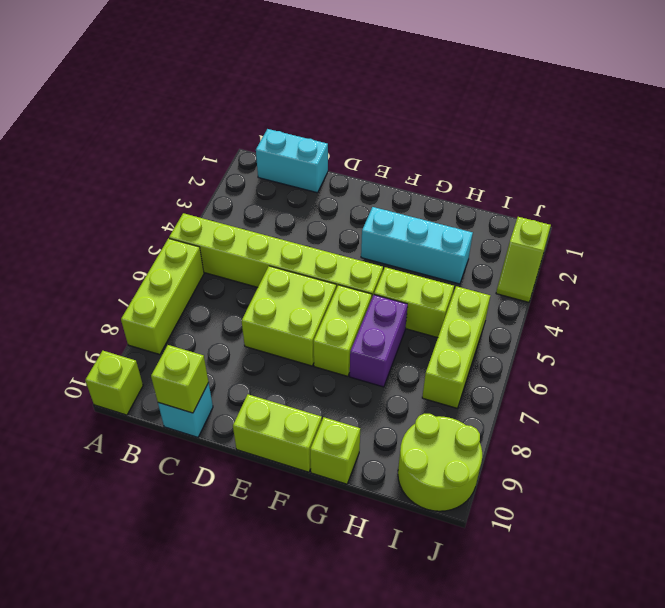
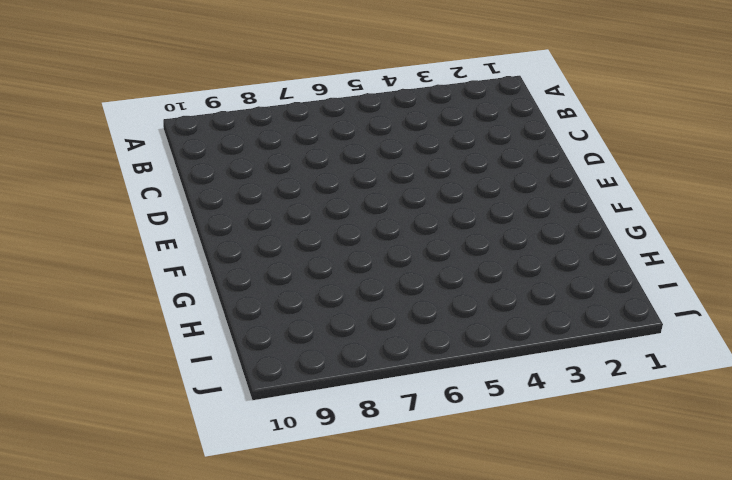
none -> lime 1x6 brick [169,213,383,297]
none -> lime 1x3 brick [121,238,204,355]
none -> lime 1x1 brick [85,351,143,415]

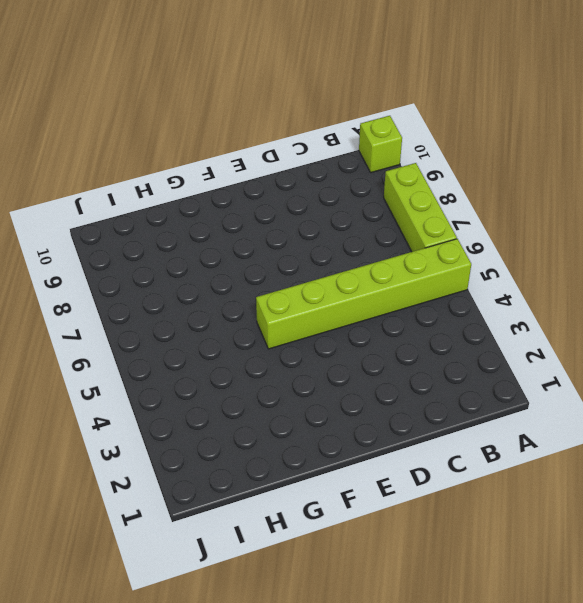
none -> cyan 1x2 brick [256,129,328,193]
none -> cyan 1x1 brick [158,383,213,437]
none -> lime 2x2 brick [242,266,336,366]

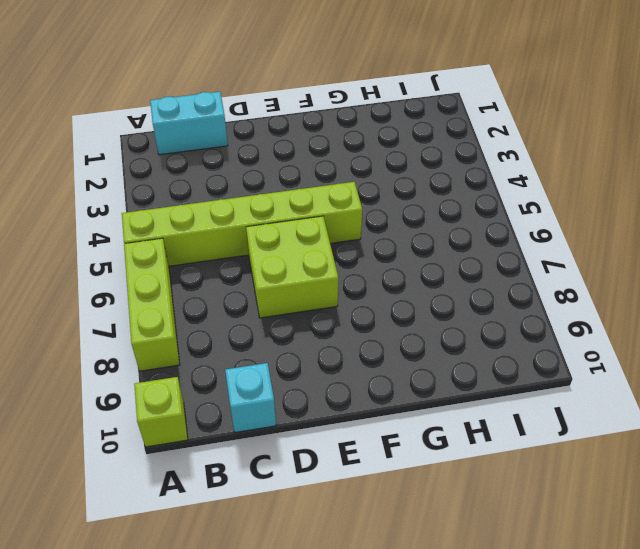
none -> lime 1x2 brick [233,394,322,472]
none -> cyan 1x3 brick [361,207,473,284]
none -> lime 1x2 brick [313,285,372,376]

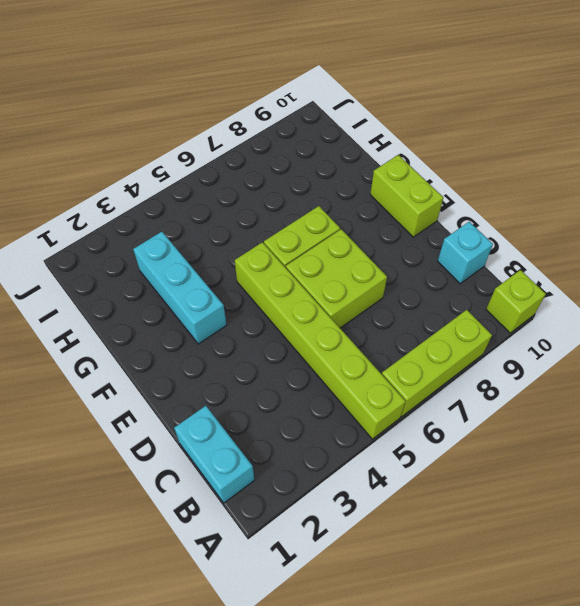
none -> lime 1x2 brick [374,267,454,338]
none -> purple 1x2 brick [350,295,408,387]
none -> lime 1x1 brick [310,417,360,484]

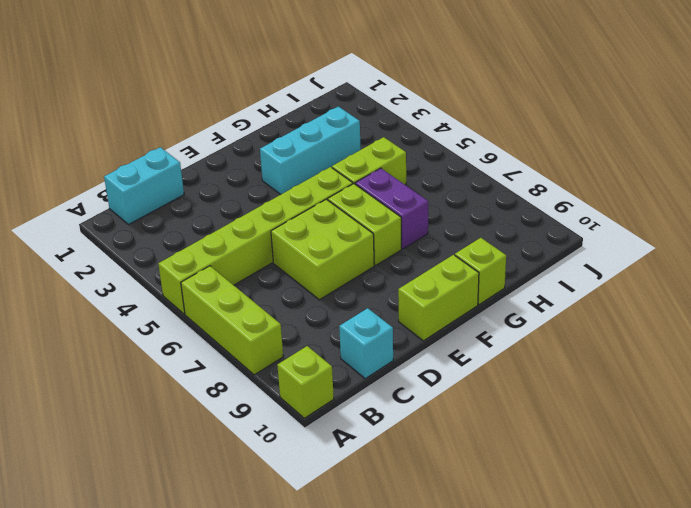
none -> lime 1x3 brick [422,286,490,408]
none -> lime 2x2 round brick [398,414,482,511]
none -> lime 1x2 slope [496,217,551,302]

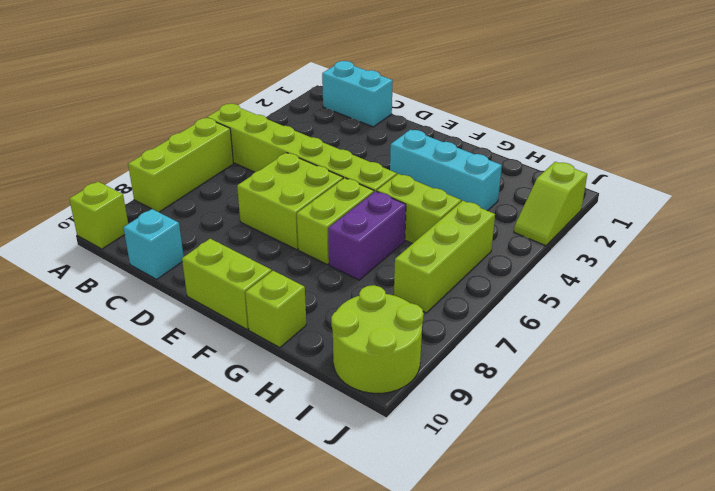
none -> lime 1x1 brick [151,345,209,413]

